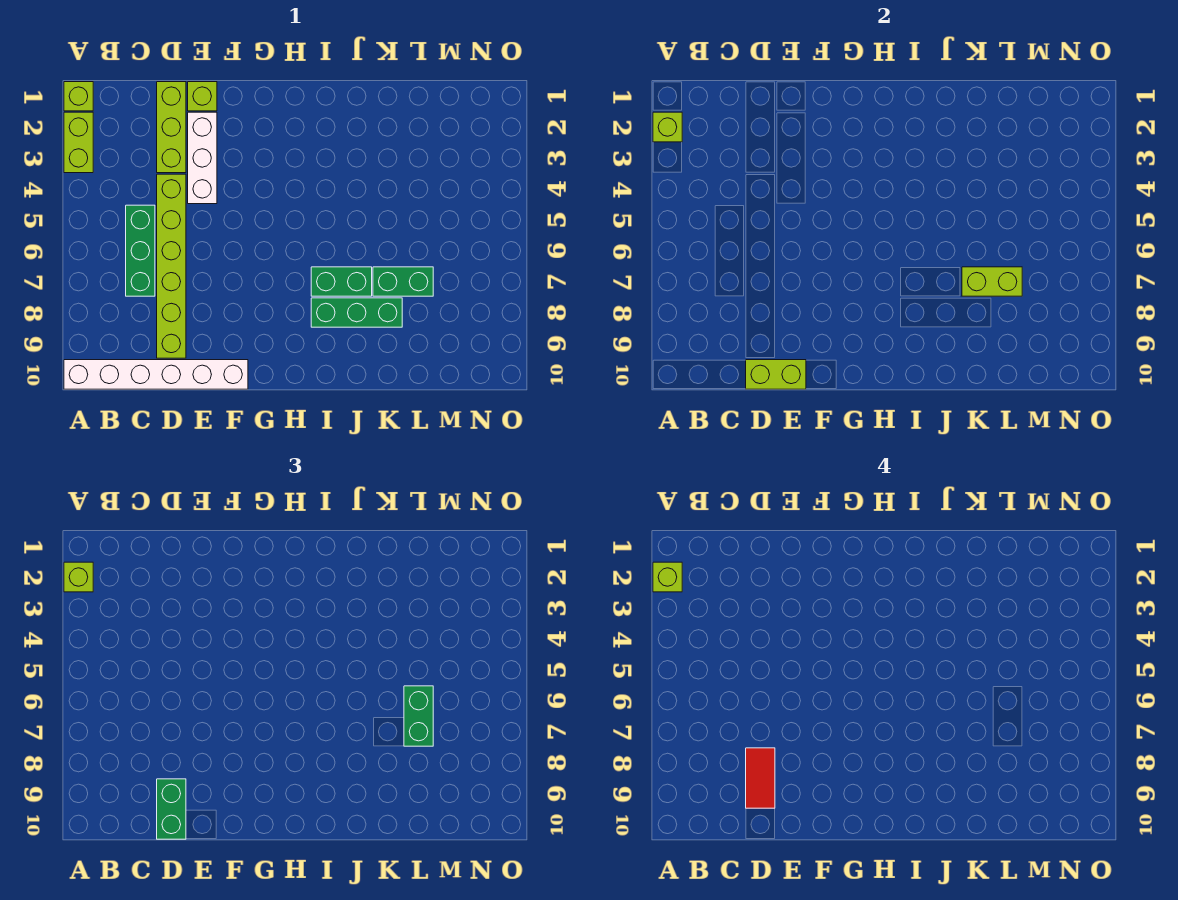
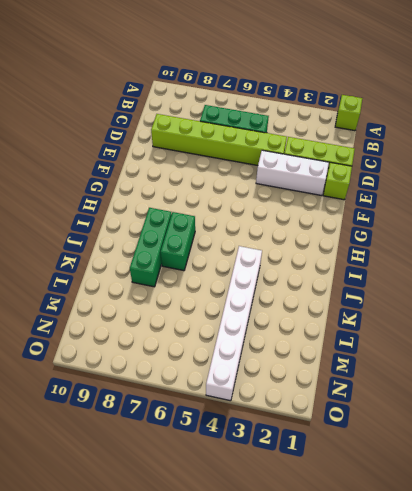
white 1x6 brick [206,246,262,401] -> white 1x6 brick moved to [64,360,248,389]
none -> lime 1x2 brick [64,112,93,173]
none -> green 1x2 brick [373,267,433,296]
none -> lime 1x1 brick [653,112,682,142]

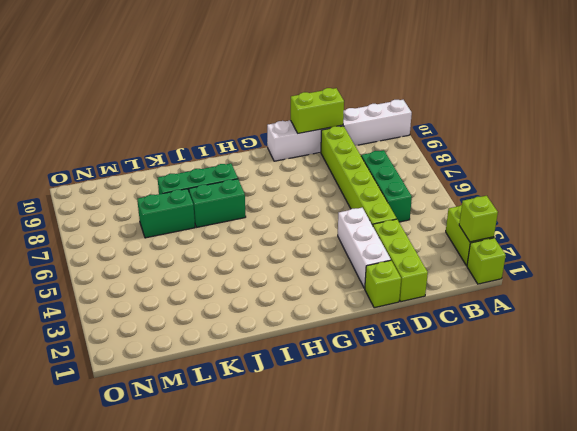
none -> lime 1x2 brick [962,267,1022,296]
none -> lime 1x1 brick [64,562,93,592]
none -> green 1x2 brick [157,779,186,839]

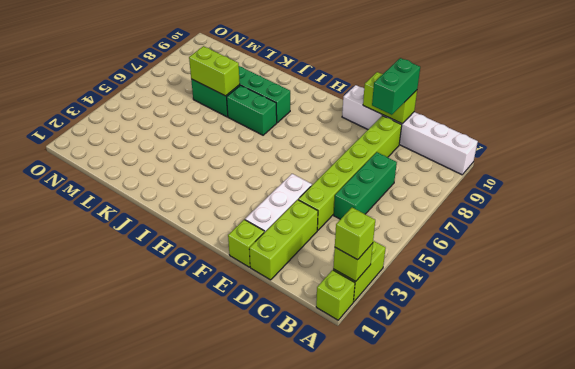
none -> green 1x2 brick [404,686,433,746]
none -> lime 1x1 brick [653,562,682,592]
none -> red 1x2 tile [746,748,775,808]

